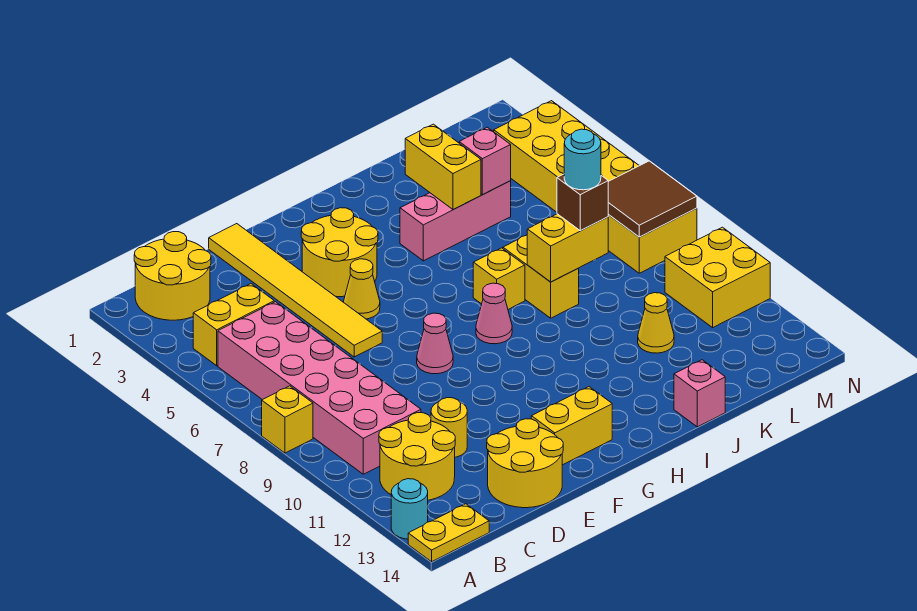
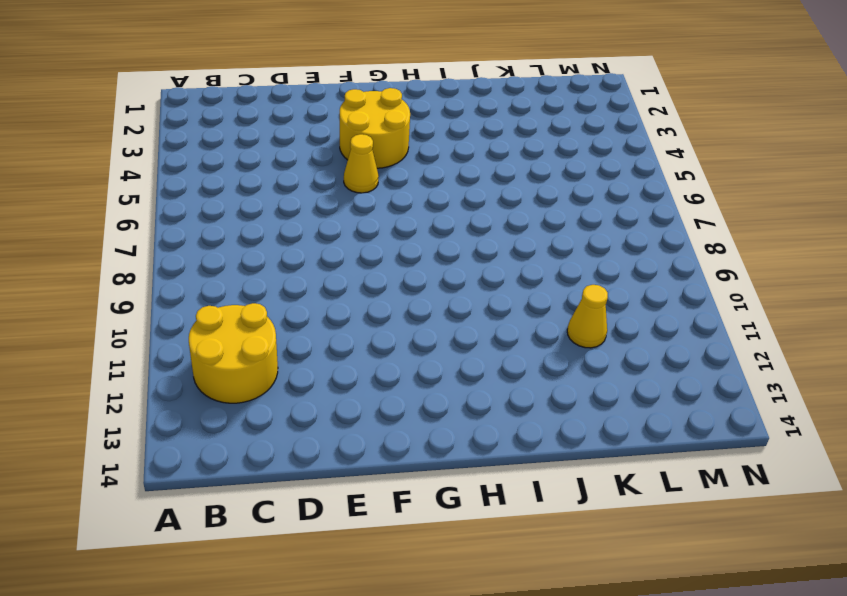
none -> yellow 1x1 brick [262,386,313,453]
none -> cyan 1x1 round brick [391,479,428,539]
none -> yellow 1x2 plate [408,504,489,562]

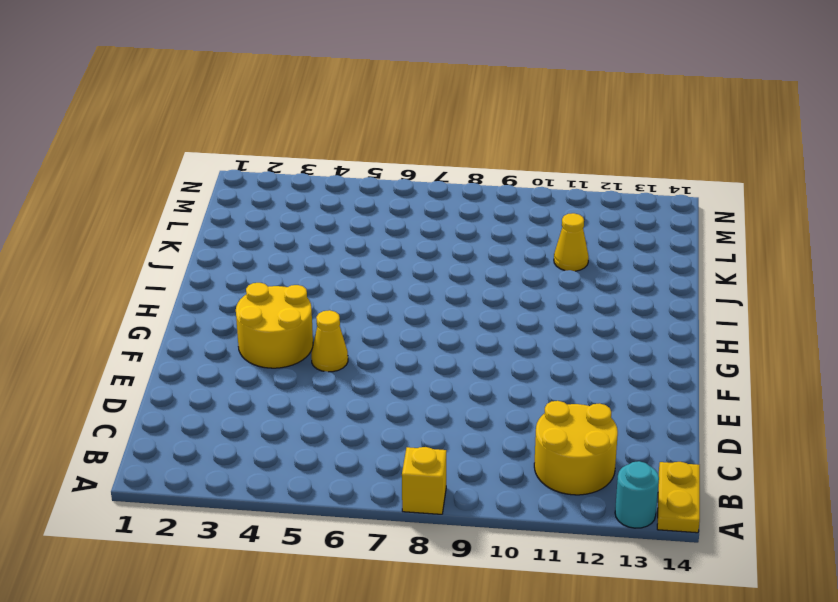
none -> yellow 2x2 round brick [134,232,211,320]
none -> yellow 1x2 brick [193,284,274,366]
none -> pink 2x6 brick [218,302,421,474]

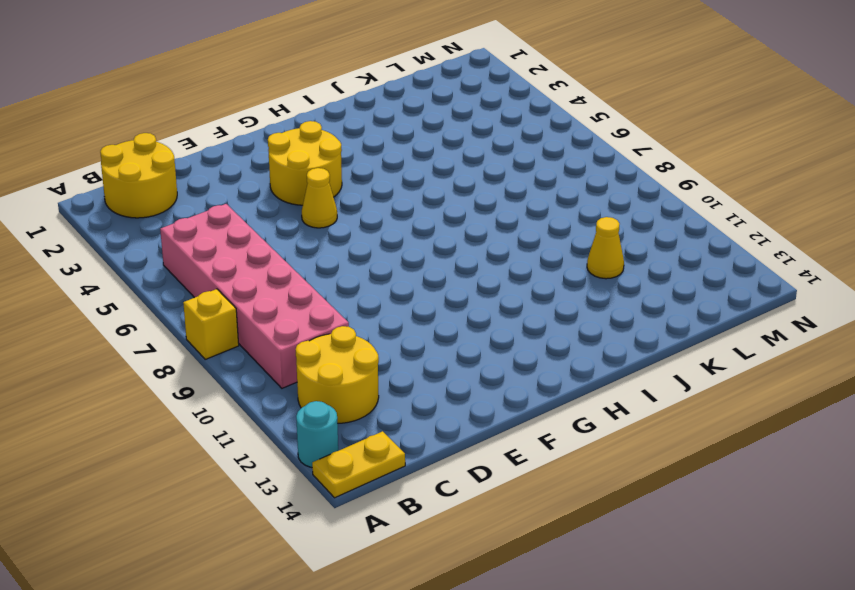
none -> yellow 1x2 brick [193,284,274,366]
none -> yellow 1x1 round brick [431,398,467,457]
none -> yellow 2x2 round brick [487,419,563,508]

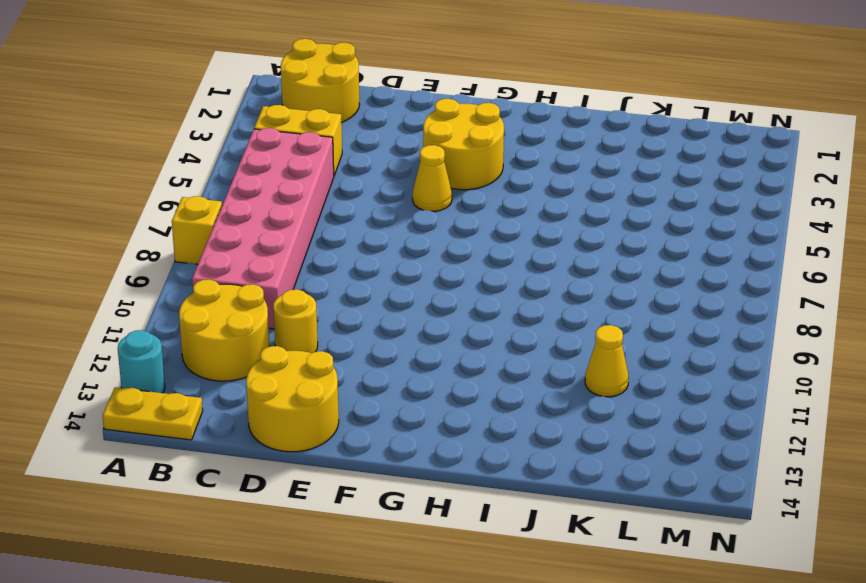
none -> yellow 1x6 tile [209,224,382,357]
none -> pink 1x1 cone [417,313,453,374]
none -> yellow 1x2 brick [531,387,612,465]

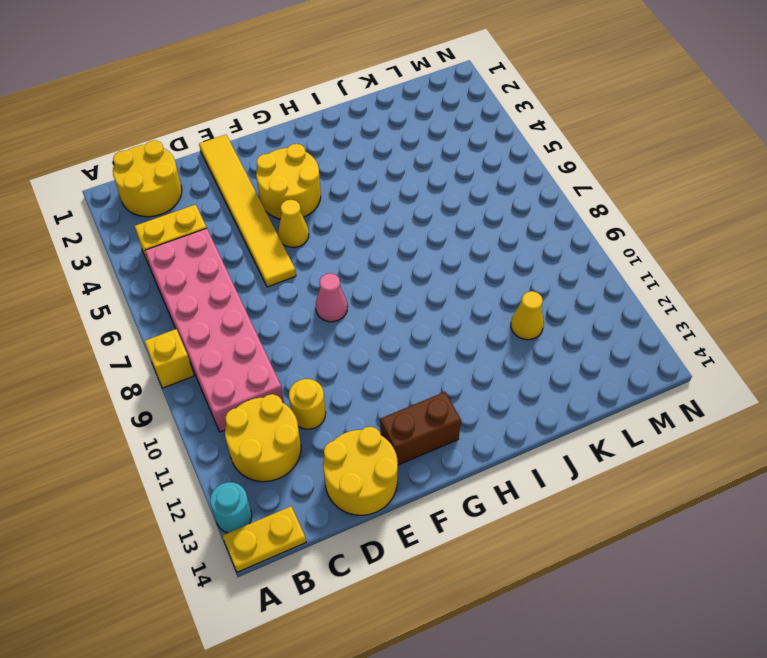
brown 1x2 brick [380,392,461,465] -> yellow 1x2 brick [531,387,612,465]
none -> pink 1x1 cone [476,283,512,344]
none -> pink 1x3 brick [400,181,511,261]
none -> yellow 1x1 brick [473,248,525,309]

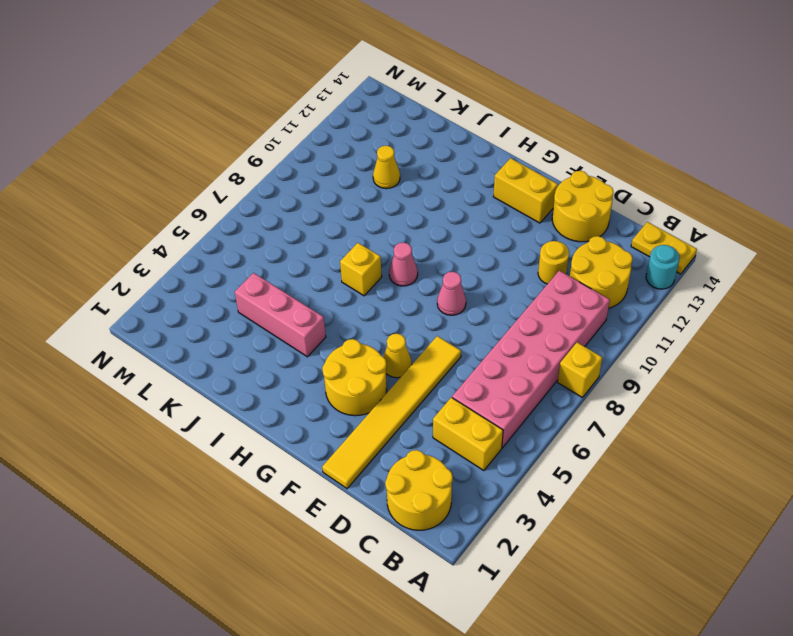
none -> yellow 1x2 brick [503,235,579,318]
none -> pink 1x1 brick [674,360,725,427]
none -> yellow 2x6 brick [494,101,697,273]

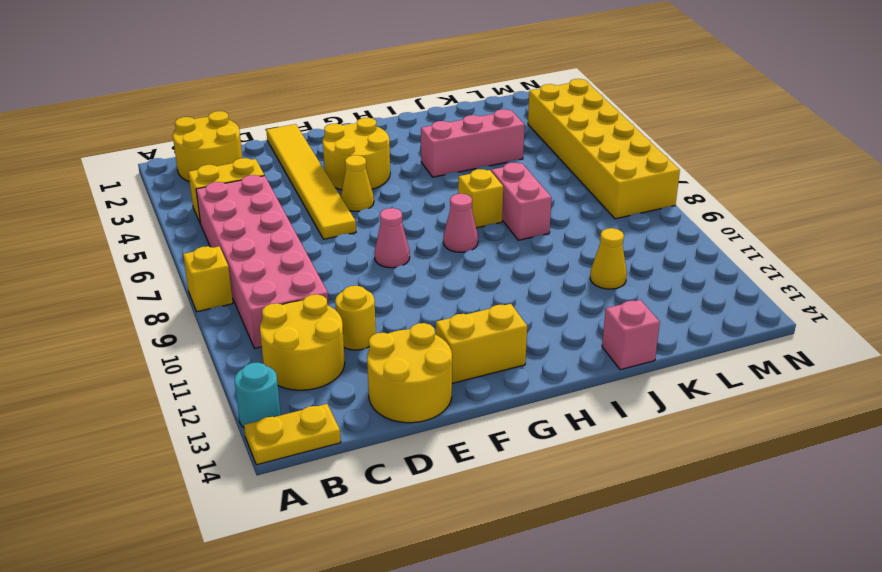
pink 1x2 brick [491,163,552,240] -> yellow 1x2 brick [503,235,579,318]
none -> yellow 2x2 brick [665,227,770,328]
none -> yellow 1x2 brick [405,124,481,210]
none -> yellow 1x2 brick [527,214,608,282]

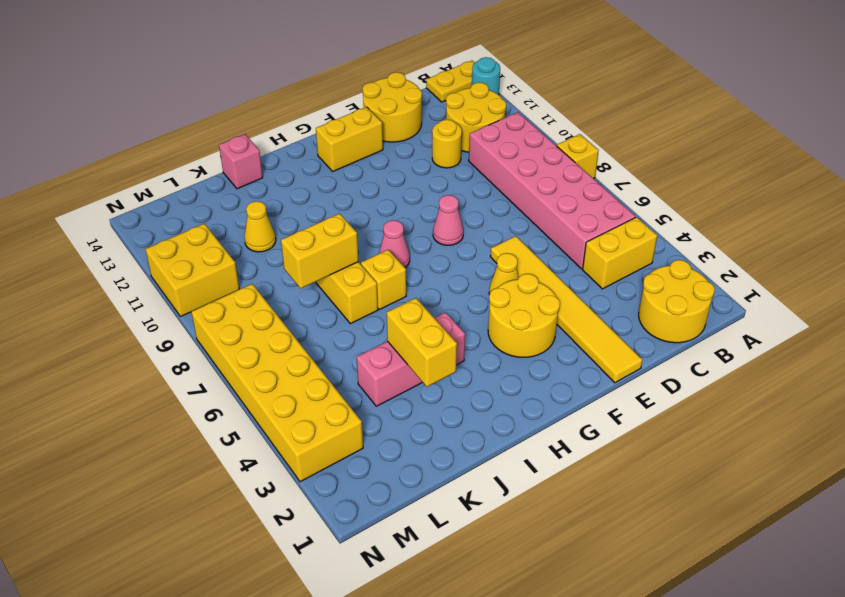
none -> pink 1x1 brick [459,127,511,195]
none -> brown 2x2 tile [608,161,697,237]
none -> brown 1x1 brick [557,174,608,230]

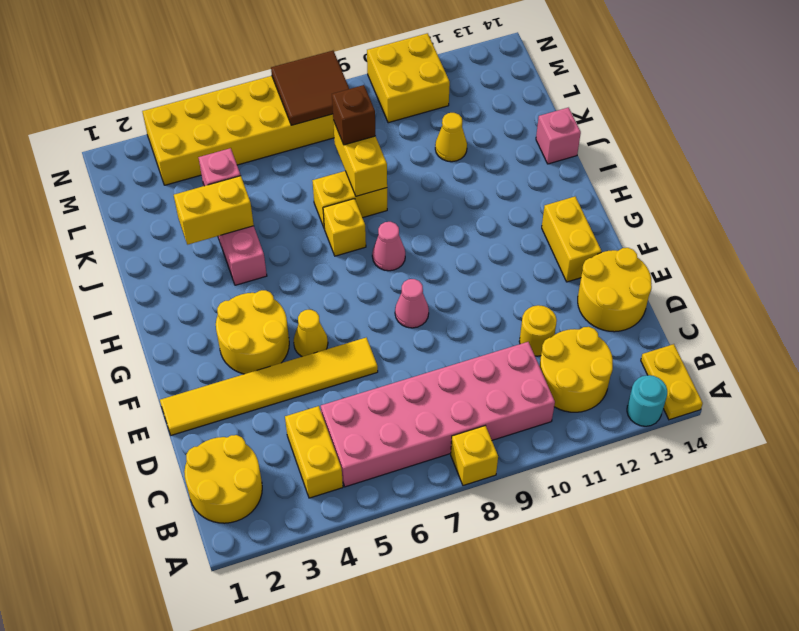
none -> cyan 1x1 round brick [564,129,601,190]

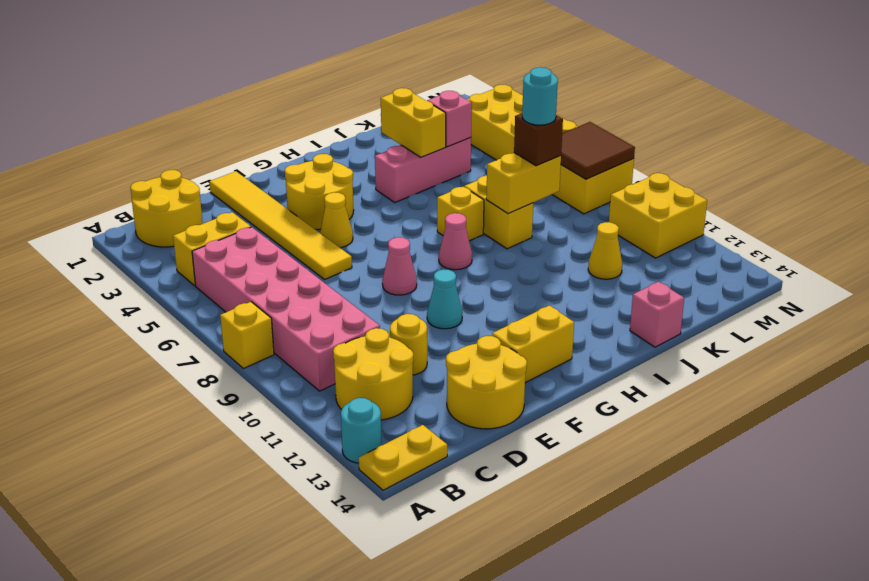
cyan 1x1 cone [427,269,462,329] -> none

